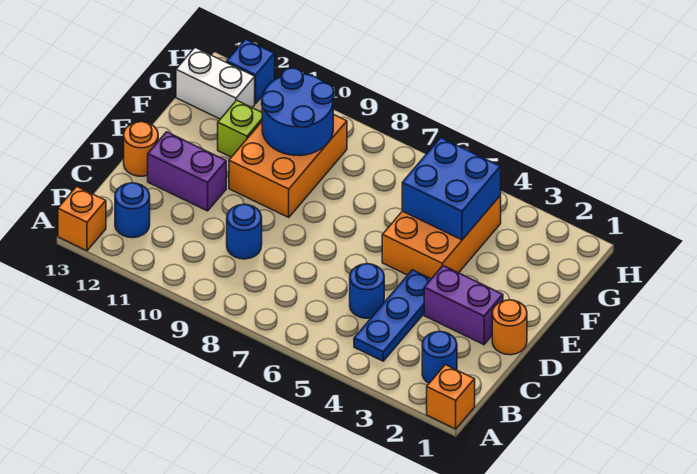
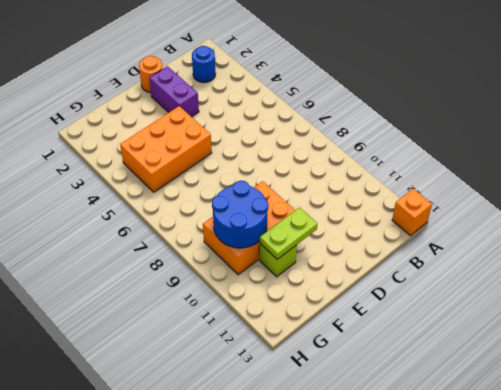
lime 1x2 plate [260,208,317,259] -> none
none -> orange 1x1 brick [427,365,475,429]
none -> blue 1x3 plate [354,270,431,361]
none -> blue 1x1 round brick [115,183,150,238]

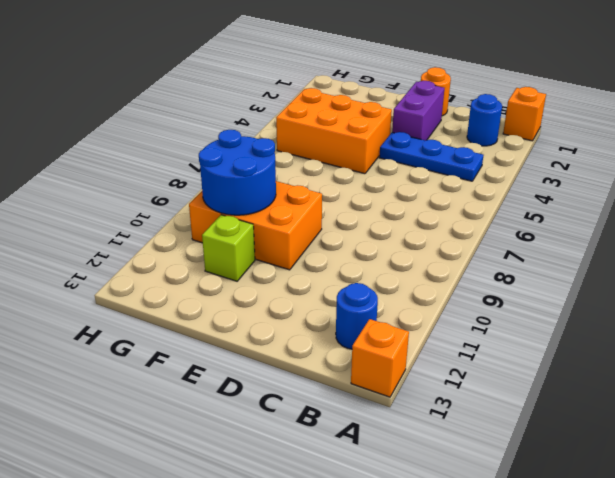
none -> blue 1x1 round brick [350,264,384,318]
none -> blue 1x1 round brick [227,204,262,259]
none -> purple 1x2 brick [148,132,226,211]

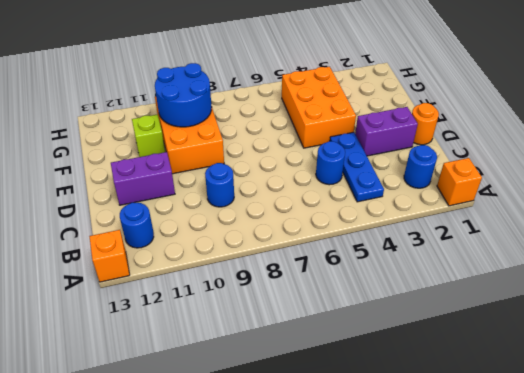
none -> orange 1x1 round brick [124,122,158,176]
none -> white 1x2 brick [176,48,255,119]
none -> blue 1x1 brick [227,39,275,103]

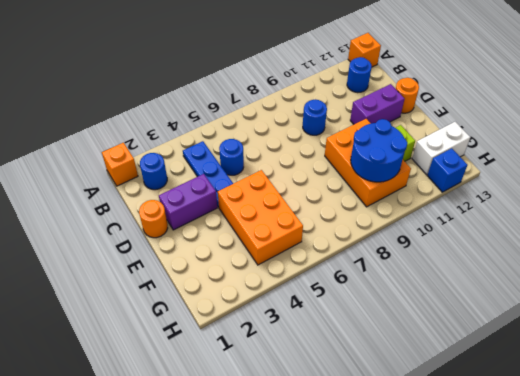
none -> blue 2x2 brick [402,138,501,240]

